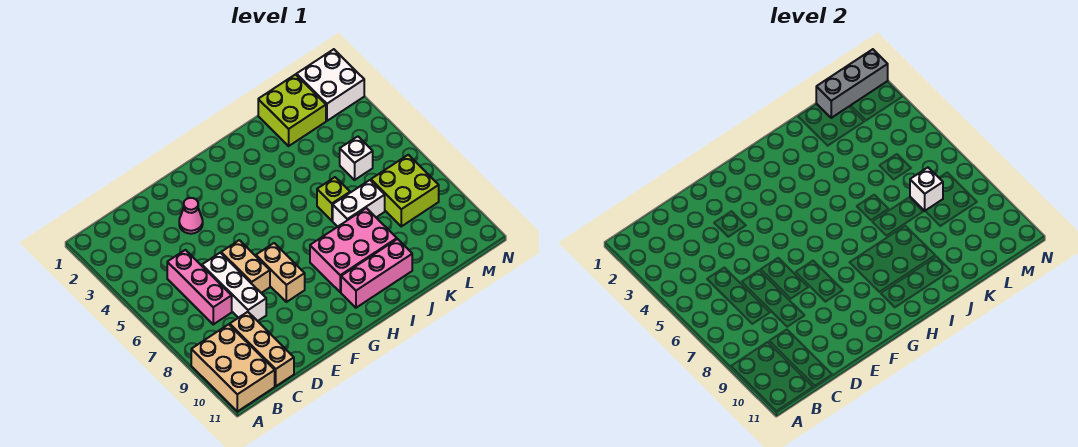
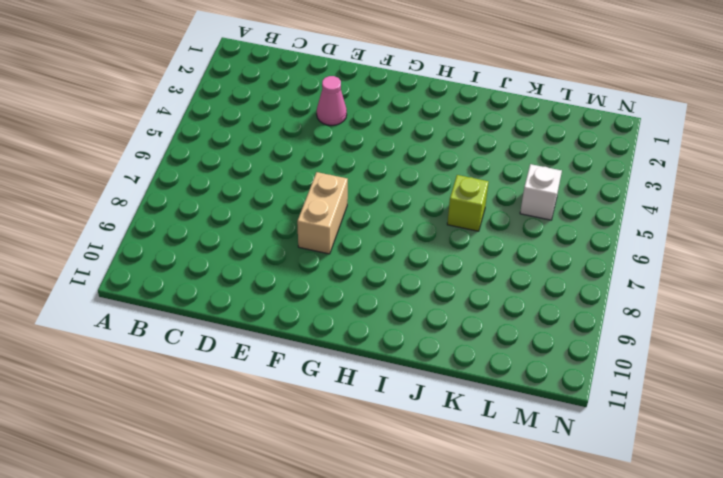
none -> tan 2x3 brick [191,324,275,412]
none -> pink 1x3 brick [167,250,232,324]
none -> tan 1x3 brick [230,312,294,386]

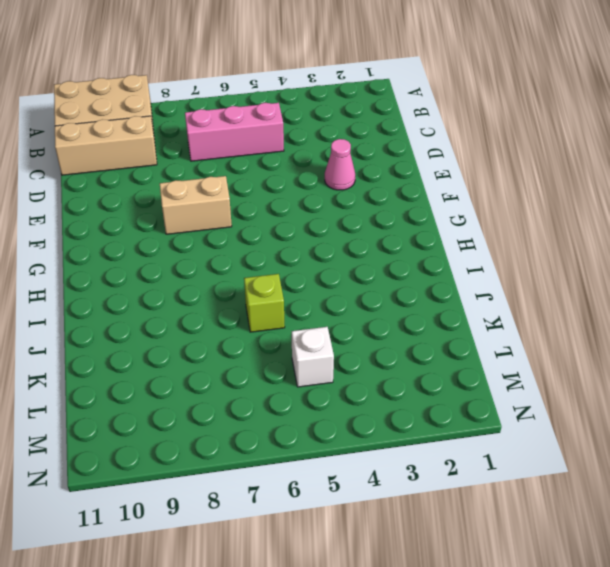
none -> white 1x3 brick [202,253,266,321]
none -> tan 1x2 brick [221,240,270,293]
none -> pink 2x3 brick [310,208,397,292]

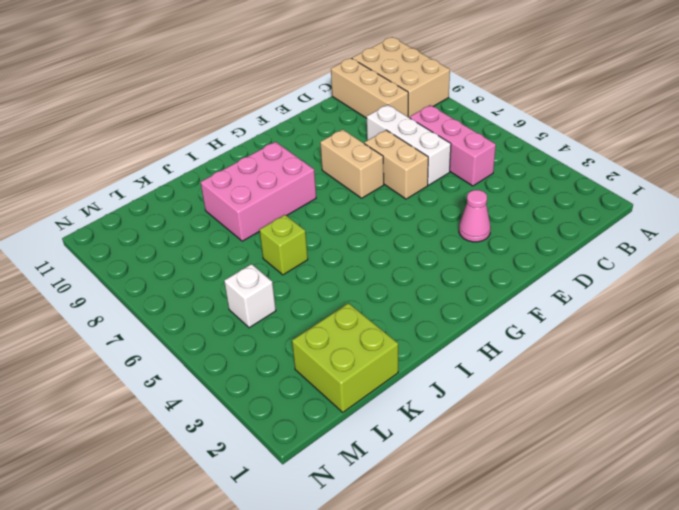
none -> pink 1x3 brick [341,239,412,308]
none -> white 1x2 brick [333,180,385,227]
none -> lime 2x2 brick [371,155,439,226]

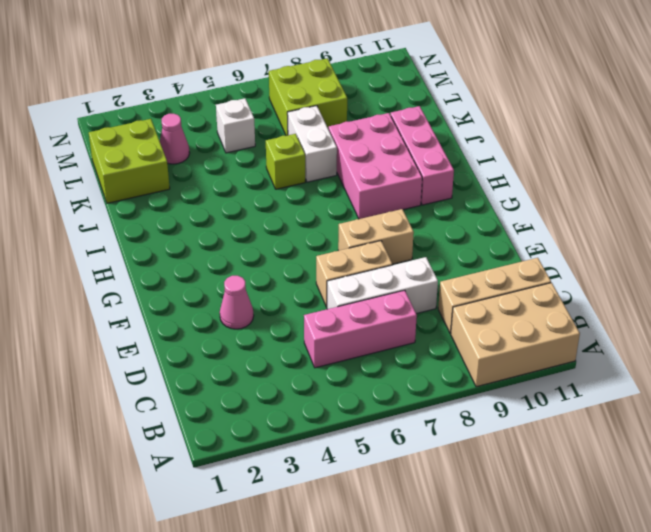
pink 1x1 cone [160,114,190,164] -> none
none -> white 2x2 brick [296,49,364,121]
none -> grey 1x3 brick [816,49,888,118]
none -> white 1x1 brick [910,168,943,211]

